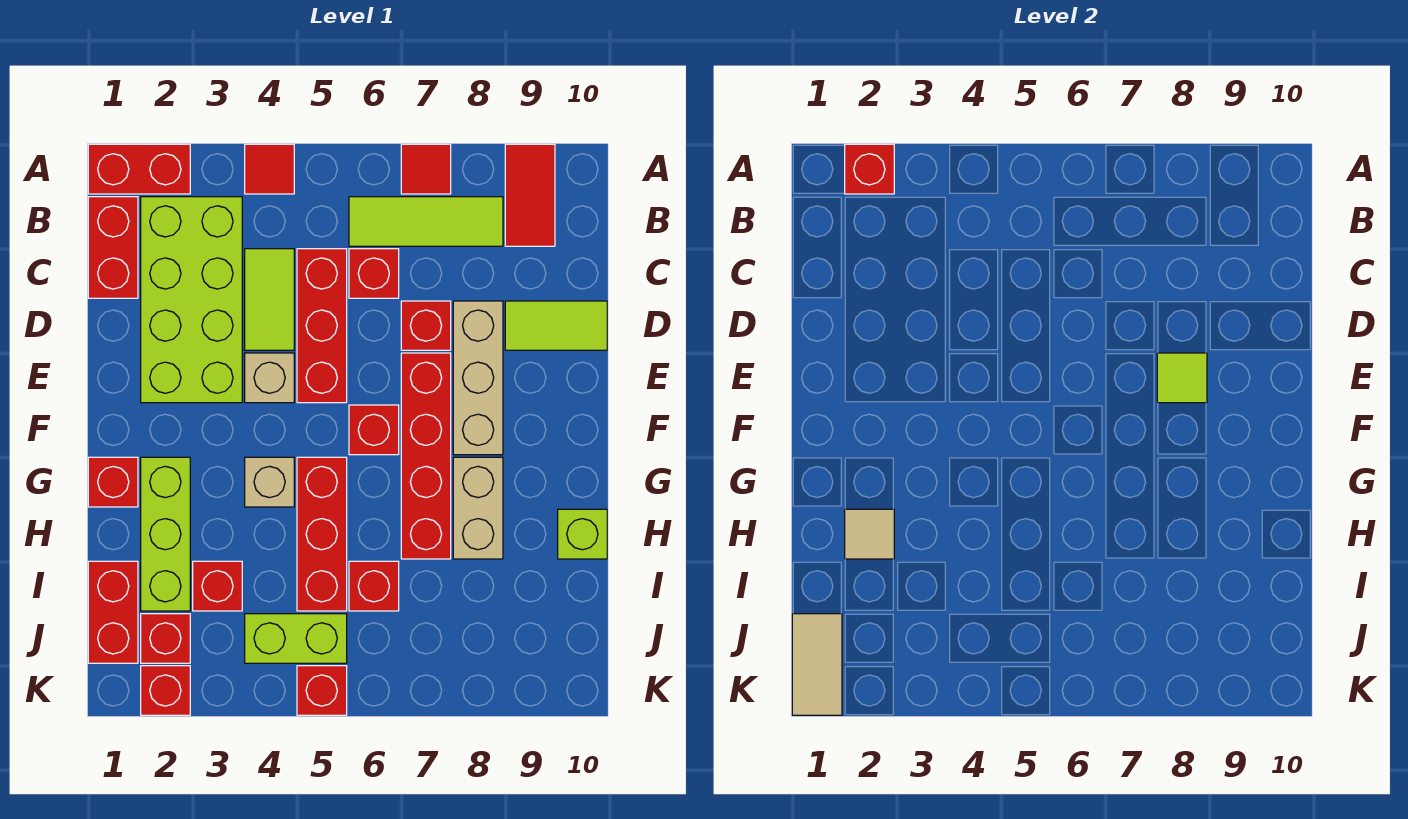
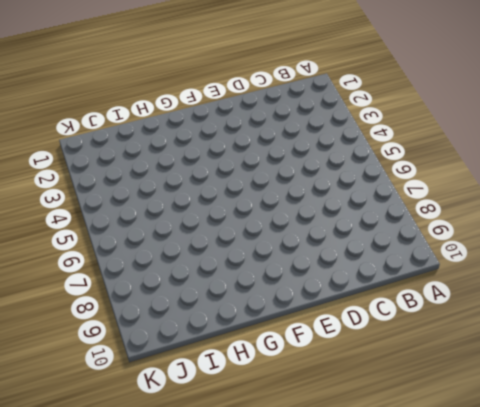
none -> red 1x2 brick [88,144,190,194]
none -> red 1x1 tile [245,144,294,194]
none -> red 1x1 tile [401,144,451,194]
none -> red 1x2 tile [505,144,555,246]

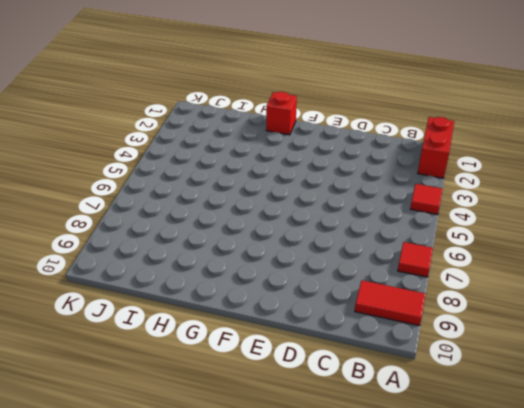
none -> red 1x2 brick [88,197,138,298]
none -> lime 2x4 brick [141,197,242,403]
none -> lime 1x3 tile [349,197,503,246]
none -> lime 1x2 tile [245,249,294,350]

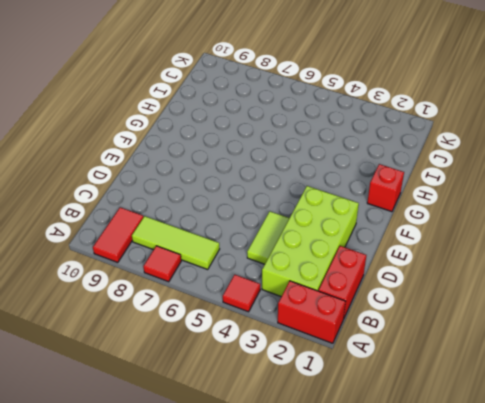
none -> red 1x3 brick [297,249,347,403]
none -> red 1x1 brick [349,249,399,298]
none -> red 1x1 brick [401,301,451,350]
none -> tan 1x3 brick [453,301,503,455]

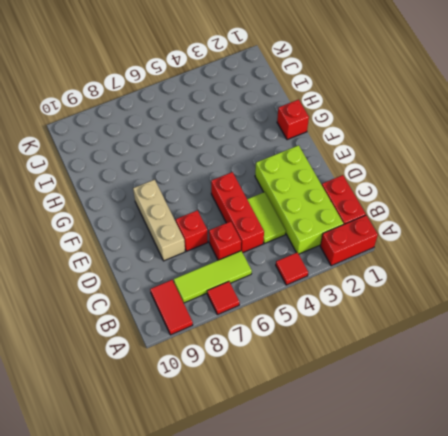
none -> lime 1x2 tile [505,301,607,350]
none -> tan 1x1 brick [245,353,294,403]
none -> red 1x4 brick [401,353,451,559]
none -> red 1x1 brick [349,405,399,455]

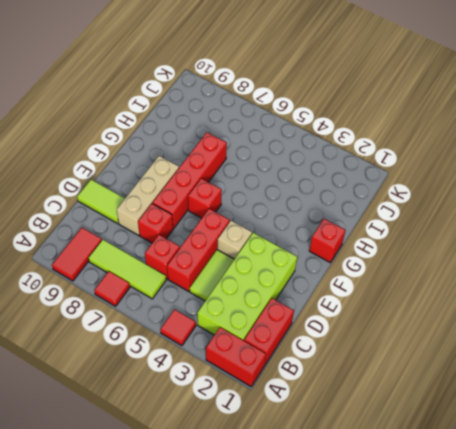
none -> lime 1x3 brick [141,457,190,611]
none -> tan 1x1 brick [245,457,294,507]
none -> red 1x3 brick [297,457,347,611]
none -> tan 1x2 brick [453,457,503,559]

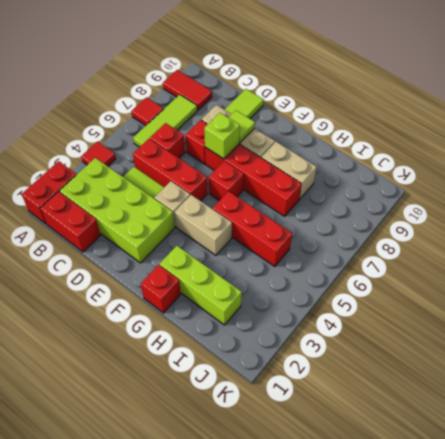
lime 1x1 brick [204,113,240,159] -> lime 1x1 brick moved to [558,509,607,559]
tan 1x2 brick [175,195,232,255] -> tan 1x1 brick [245,457,294,507]
none -> red 1x2 brick [88,561,138,663]
none -> red 1x1 brick [193,561,242,611]
none -> red 1x1 brick [349,561,399,611]
none -> red 1x1 brick [141,614,190,663]

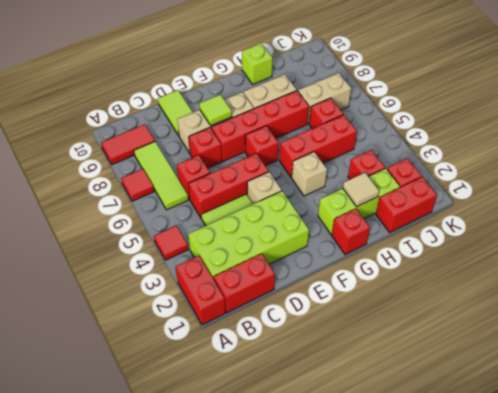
tan 1x2 brick [298,73,351,124] -> none
none -> lime 1x2 brick [245,614,347,663]
none -> red 1x1 brick [141,666,190,715]
none -> red 1x1 brick [297,666,347,715]
none -> red 1x1 brick [845,144,894,194]

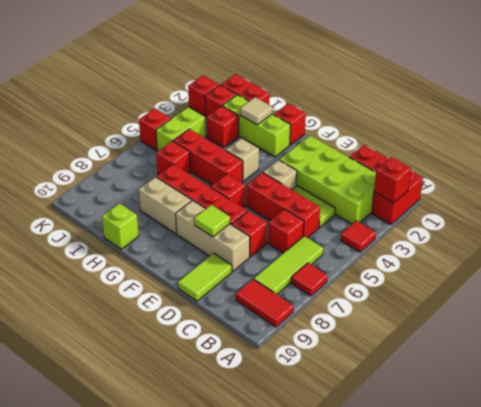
none -> tan 1x2 tile [792,614,842,715]

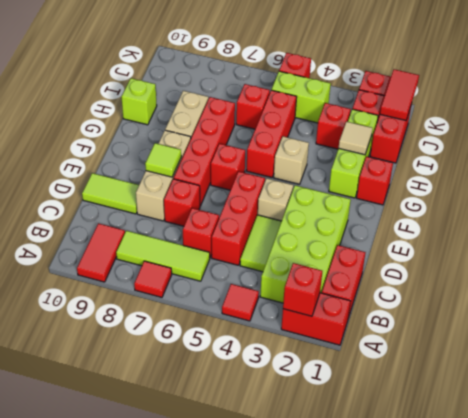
red 1x2 tile [380,69,419,120] -> tan 1x2 tile [792,614,842,715]

